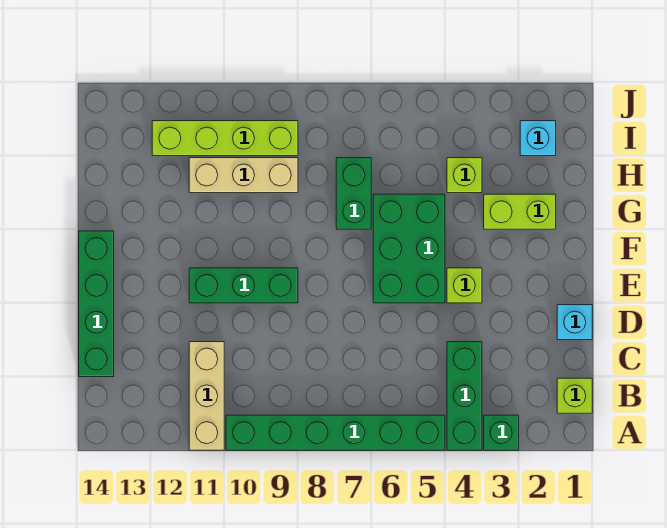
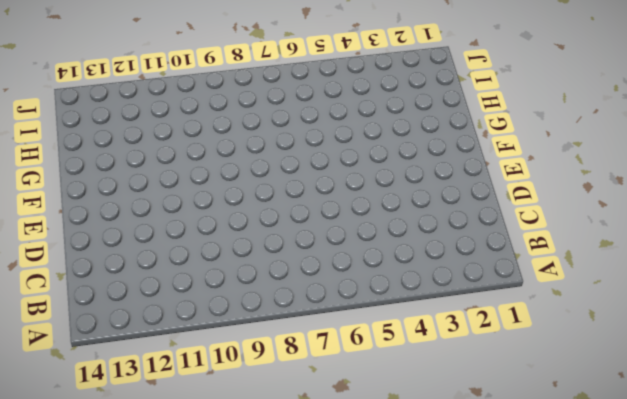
none -> green 1x1 brick [484,415,519,450]
none -> green 1x3 brick [447,342,482,450]
none -> green 1x6 brick [226,415,445,450]

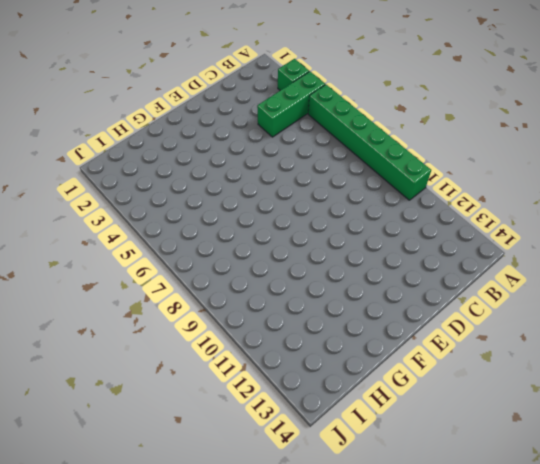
none -> tan 1x3 brick [189,342,224,450]
none -> lime 1x1 brick [557,378,592,413]
none -> green 1x4 brick [79,231,114,377]

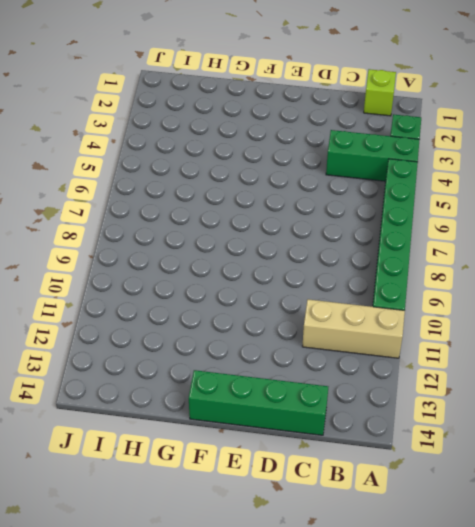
none -> cyan 1x1 brick [557,305,592,340]
none -> lime 1x1 brick [447,268,482,303]
none -> green 2x3 brick [373,194,445,303]

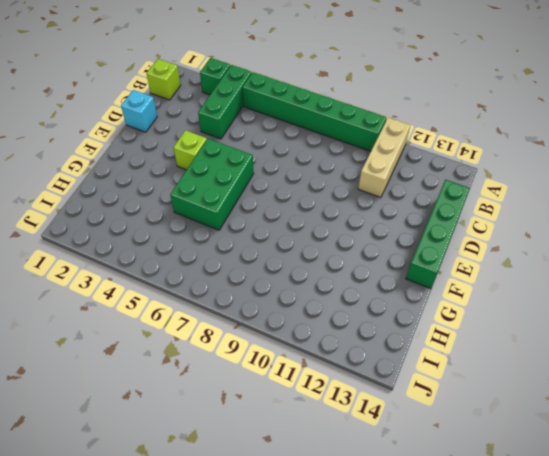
none -> green 1x3 brick [189,268,298,303]
none -> lime 1x2 brick [484,194,556,229]
none -> green 1x2 brick [336,158,371,229]

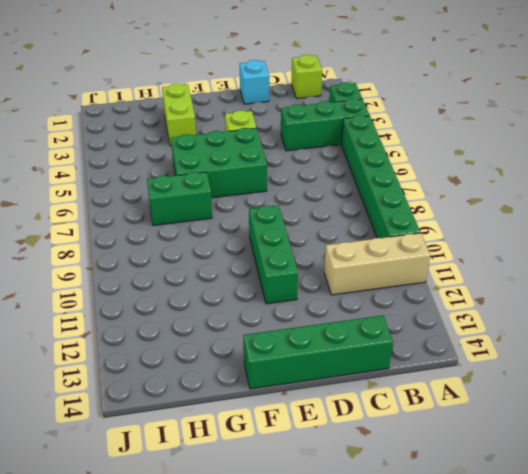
none -> lime 1x1 brick [447,158,482,193]
none -> tan 1x3 brick [189,158,298,193]
none -> cyan 1x1 brick [520,121,556,156]

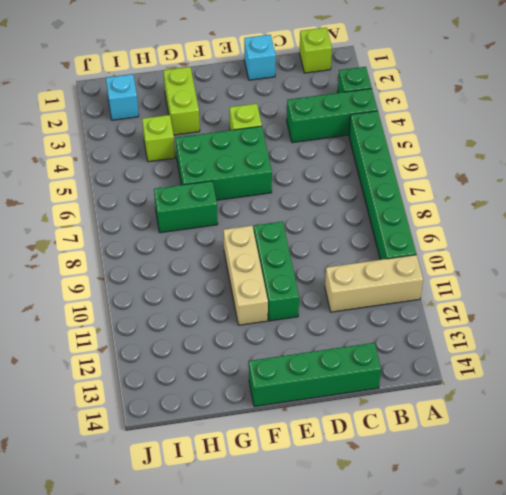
tan 1x3 brick [223,226,268,325] -> tan 1x3 brick moved to [189,158,298,193]
none -> lime 1x4 brick [152,121,298,156]

